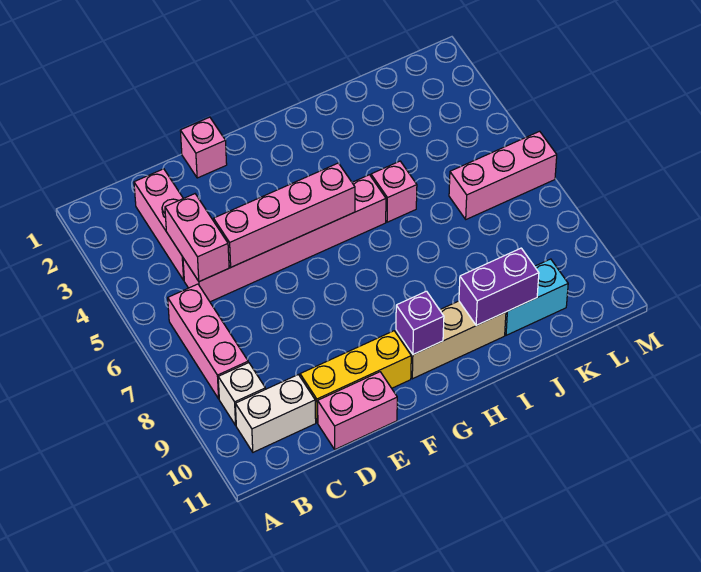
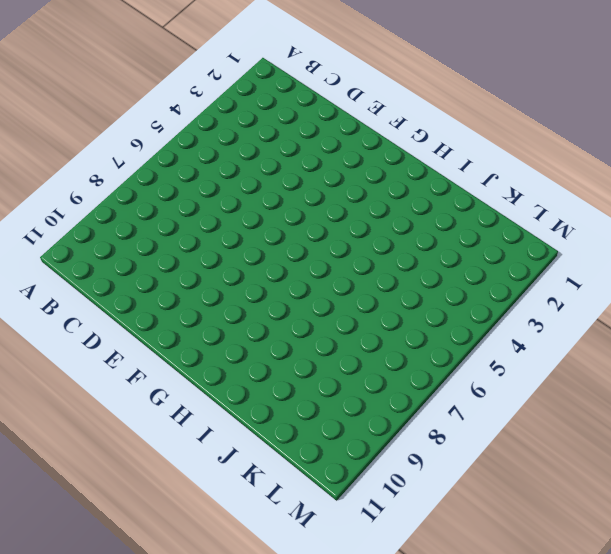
none -> pink 1x3 brick [168,284,248,399]
none -> white 1x1 brick [218,363,265,425]
none -> white 1x2 brick [235,375,316,452]

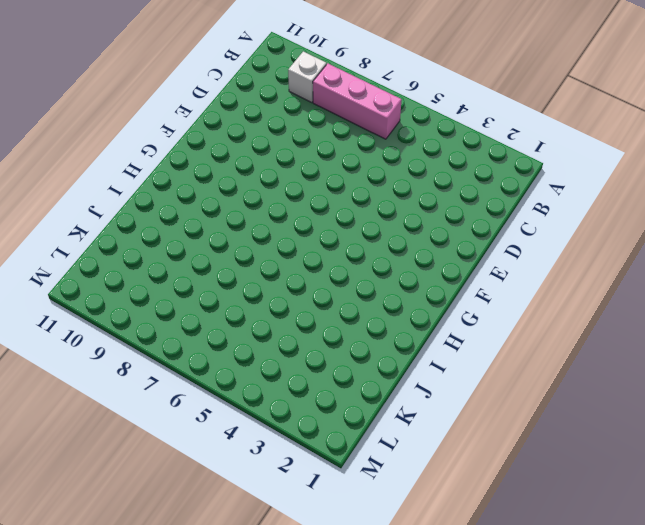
none -> white 1x2 brick [235,375,316,452]
none -> pink 1x3 brick [134,169,184,280]
none -> pink 1x6 brick [183,175,386,302]

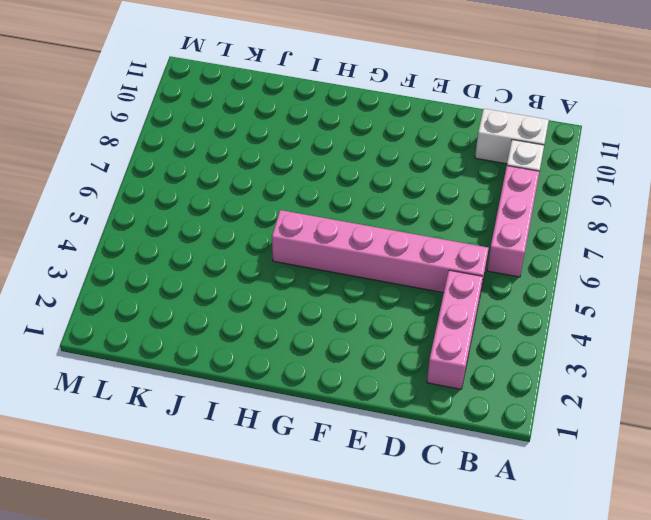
none -> yellow 1x3 brick [300,331,411,423]
none -> pink 1x2 brick [318,372,397,449]
none -> pink 1x1 brick [180,117,227,178]

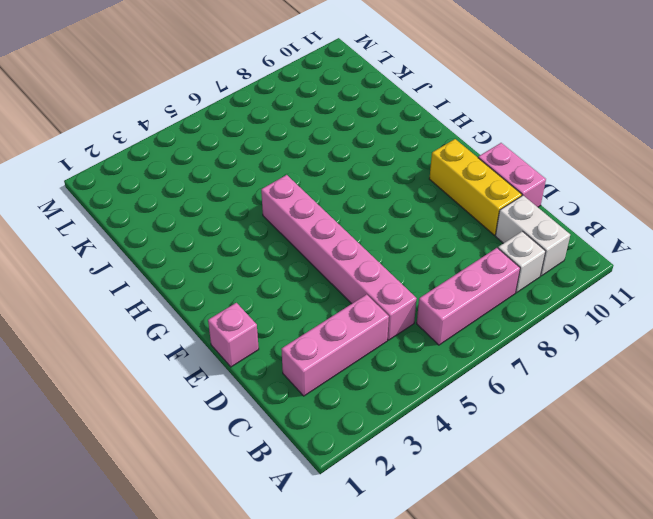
none -> tan 1x3 brick [396,301,506,379]
none -> pink 1x1 brick [371,161,417,222]
none -> cyan 1x2 brick [505,259,568,335]

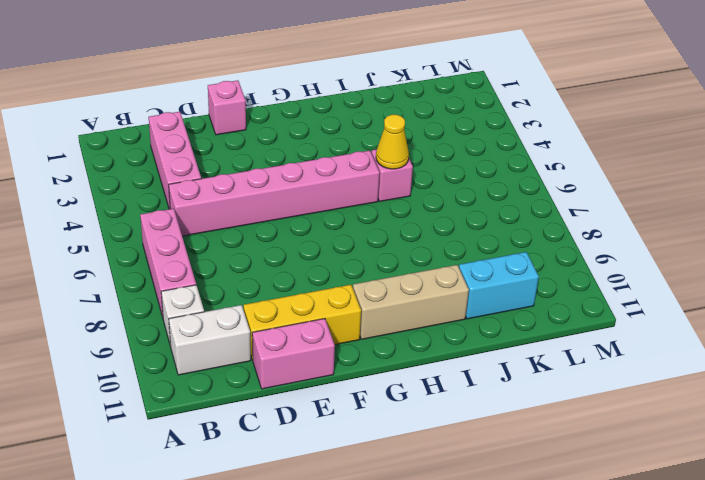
yellow 1x1 cone [376,115,409,169] -> none
none -> pink 1x3 brick [449,131,557,219]
none -> pink 1x2 brick [165,194,229,282]
none -> pink 1x4 brick [214,163,355,267]

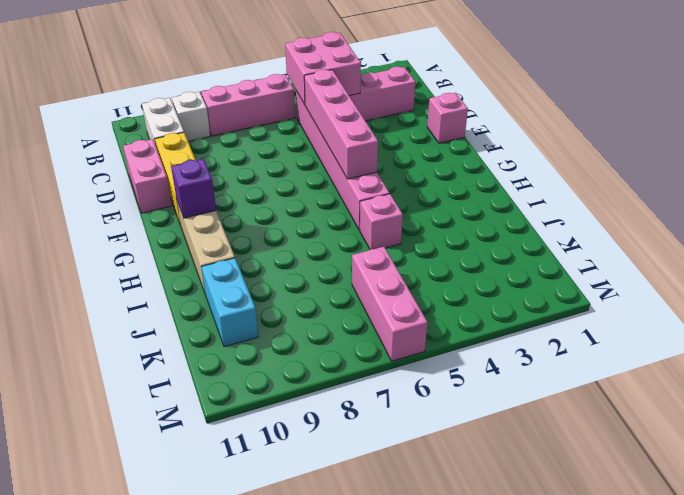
pink 2x2 brick [285,32,361,105] -> pink 1x2 brick [165,194,229,282]
none -> purple 1x2 brick [459,248,539,325]

